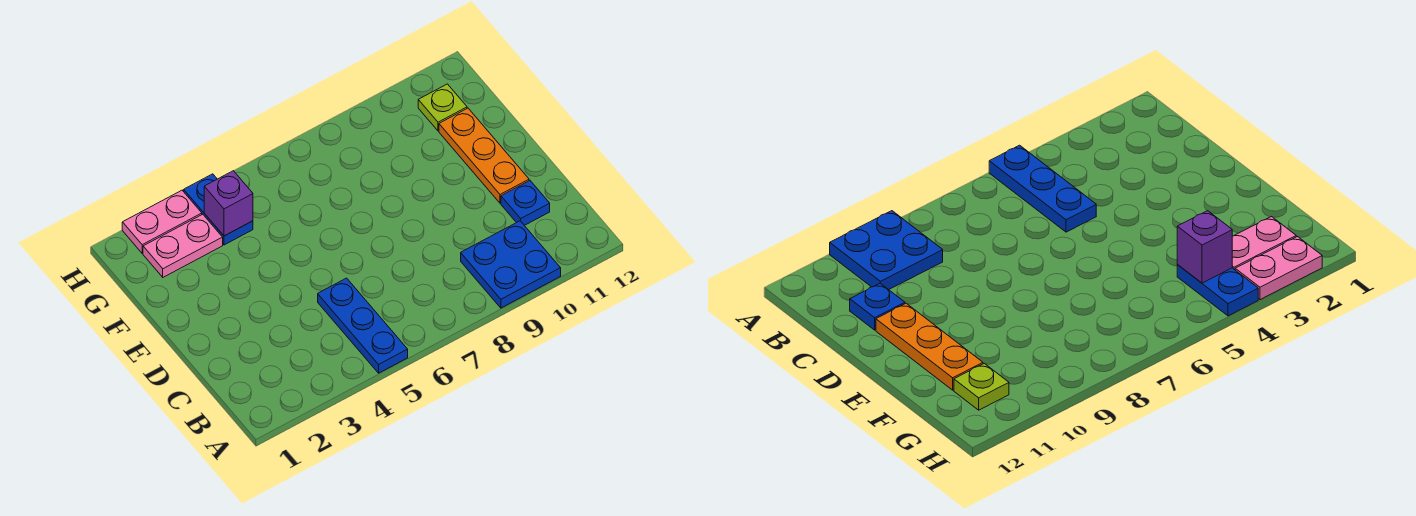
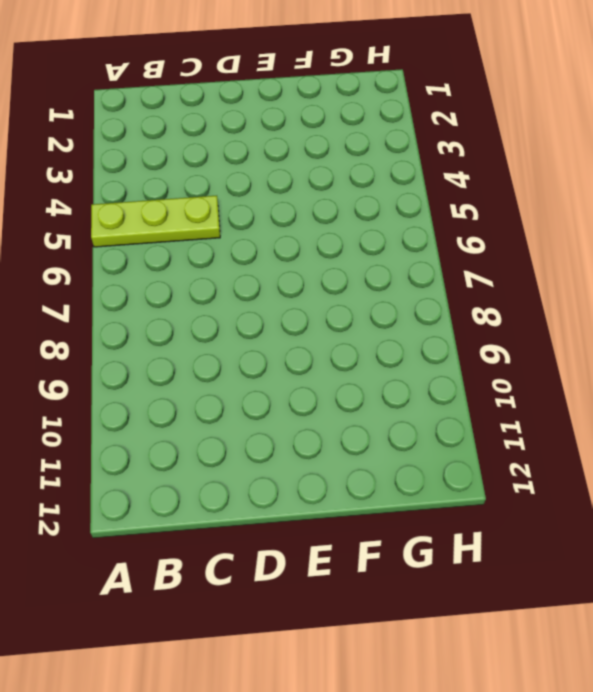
lime 1x3 plate [91,196,220,247] -> blue 1x3 plate [318,278,408,373]
none -> blue 2x2 plate [461,221,561,308]
none -> blue 1x1 plate [501,181,550,226]

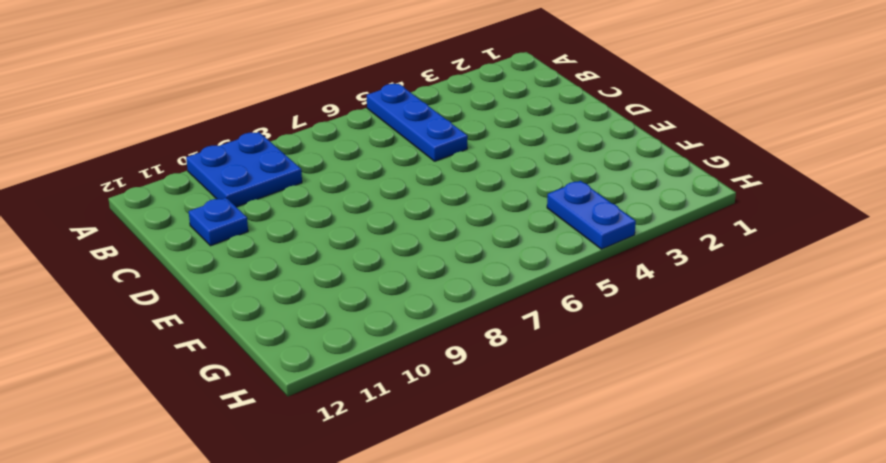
none -> orange 1x3 plate [439,108,529,203]
none -> pink 1x2 plate [143,214,223,277]

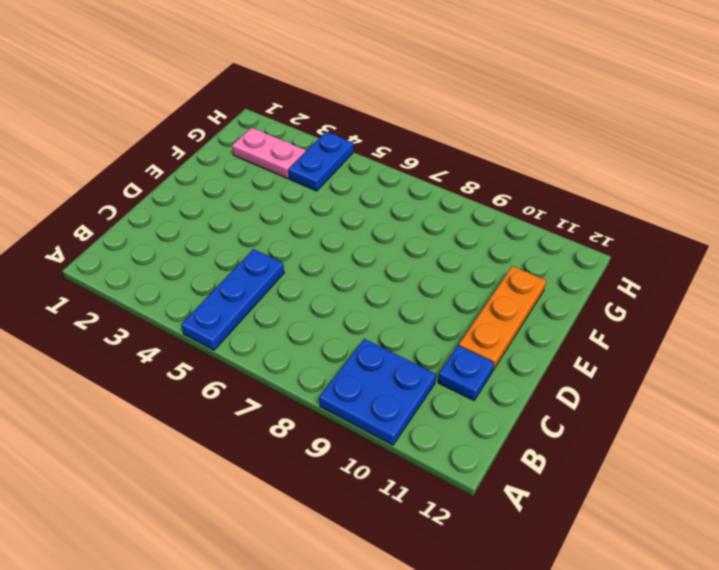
none -> lime 1x1 plate [418,84,467,131]
none -> pink 1x2 plate [122,190,202,253]

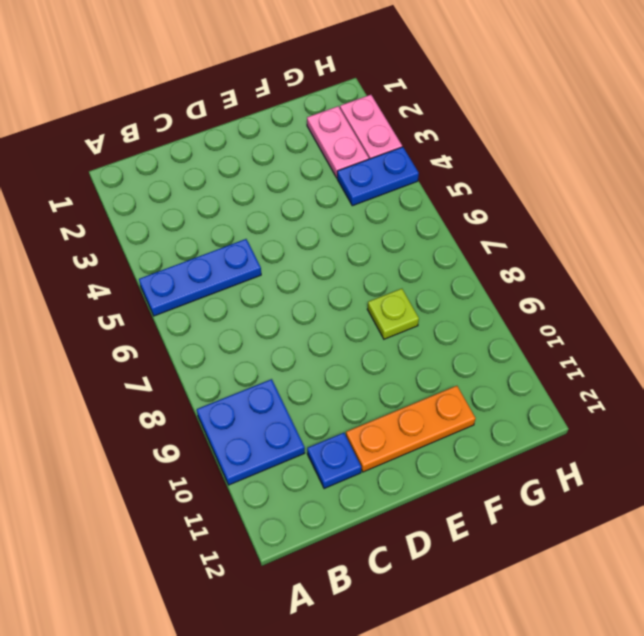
lime 1x1 plate [367,289,419,339] -> lime 1x1 plate moved to [418,84,467,131]
none -> purple 1x1 brick [204,171,253,236]

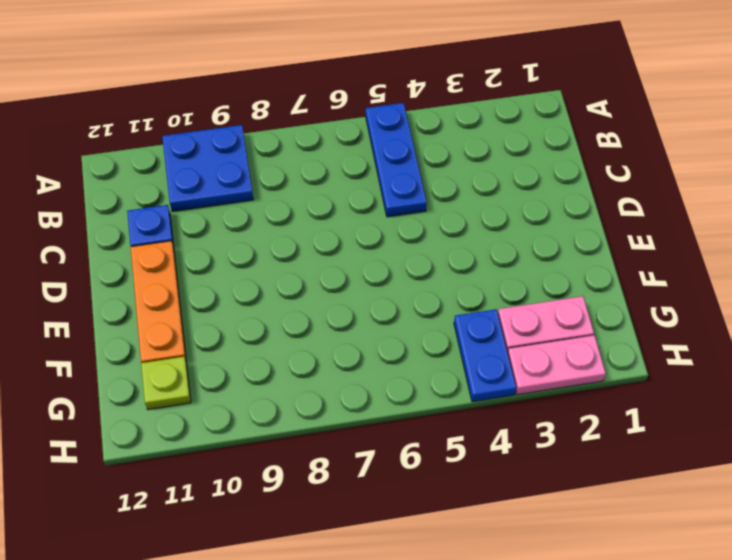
none -> purple 1x1 brick [204,171,253,236]

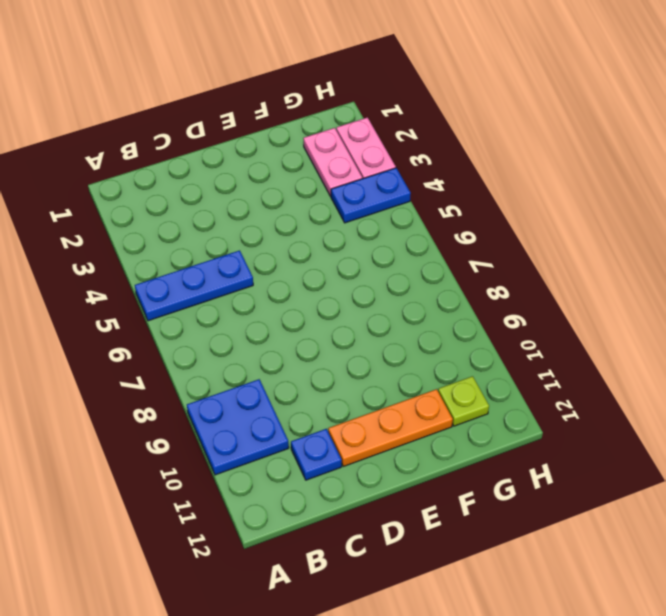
none -> purple 1x1 brick [204,171,253,236]

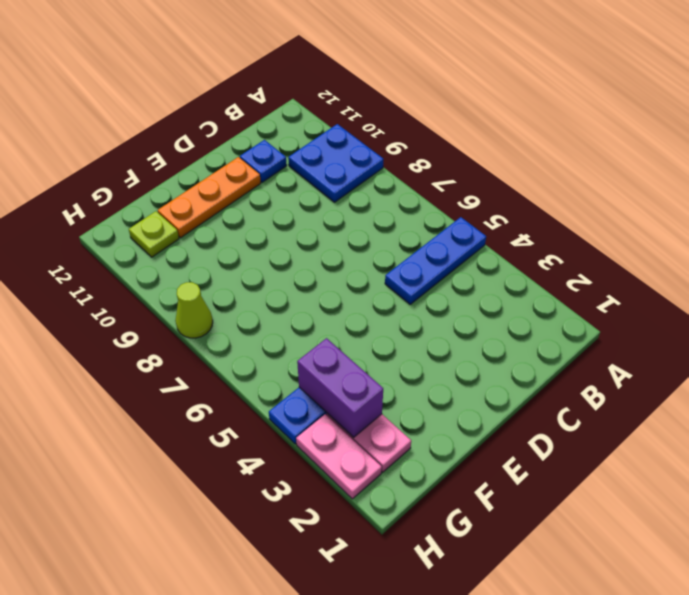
purple 1x2 brick [297,338,383,437] -> purple 1x1 brick [204,171,253,236]
lime 1x1 cone [175,282,213,338] -> none

